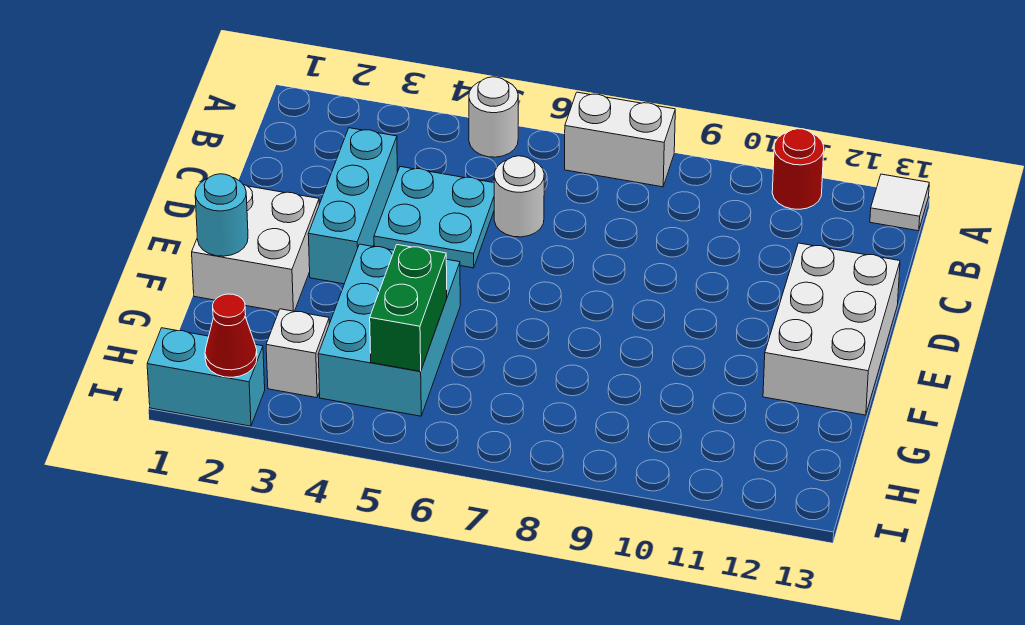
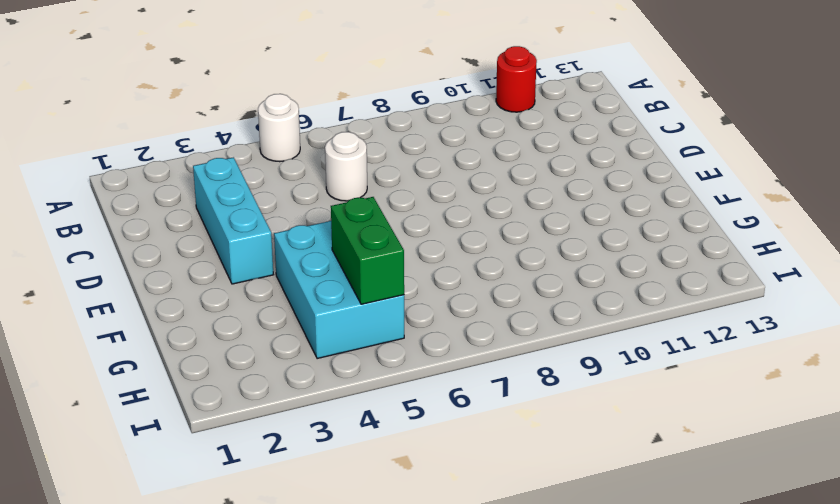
none -> white 1x2 brick [565,92,675,187]
none -> white 1x1 tile [870,174,929,231]
none -> cyan 2x2 plate [374,167,494,268]

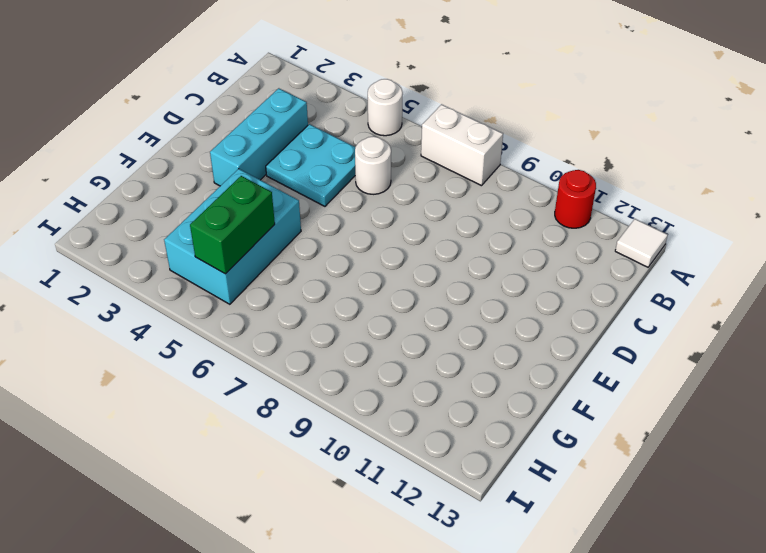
none -> white 2x3 brick [763,243,900,415]
none -> white 2x2 brick [192,185,319,311]
none -> white 1x1 brick [266,309,329,398]

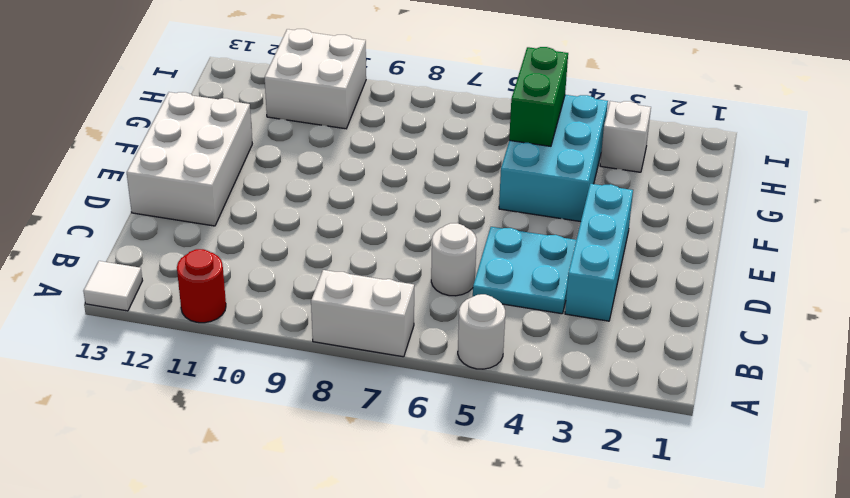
white 2x2 brick [265,29,366,129] -> white 2x2 brick moved to [192,185,319,311]
none -> cyan 1x2 brick [147,328,265,426]
none -> cyan 1x1 round brick [195,174,248,256]
none -> red 1x1 cone [205,294,257,377]

